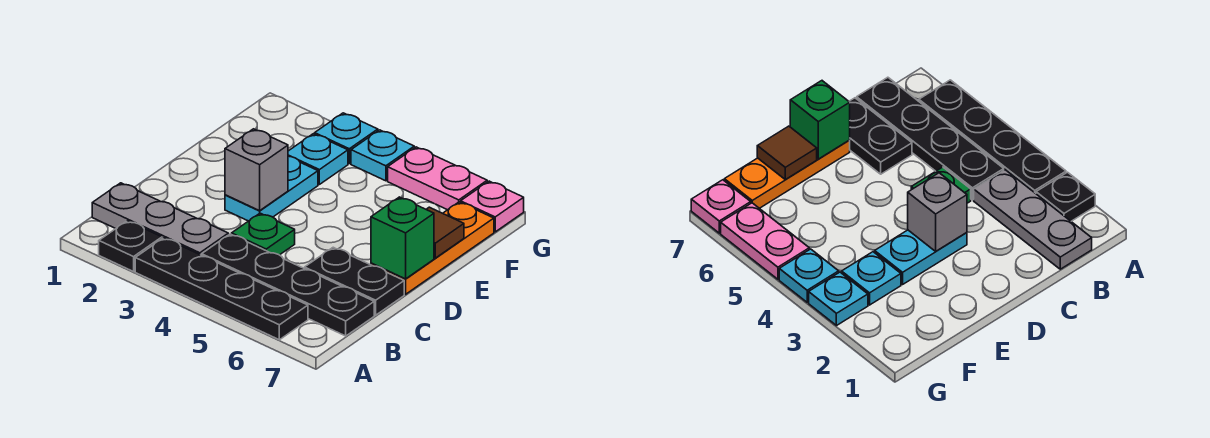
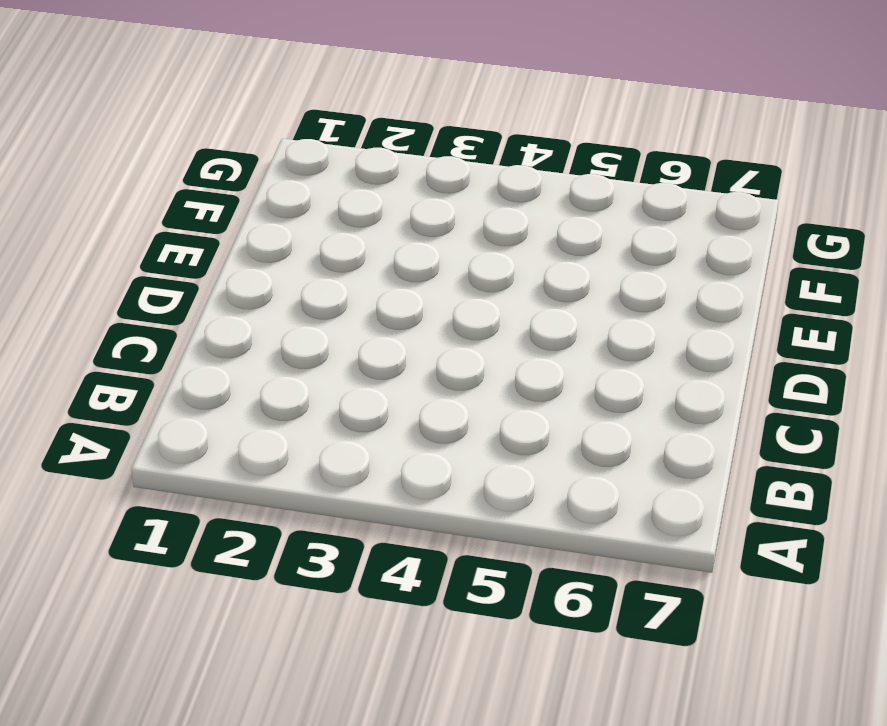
none -> black 1x1 plate [99,221,162,272]
none -> black 1x4 plate [135,238,308,340]
none -> grey 1x3 plate [92,183,228,255]

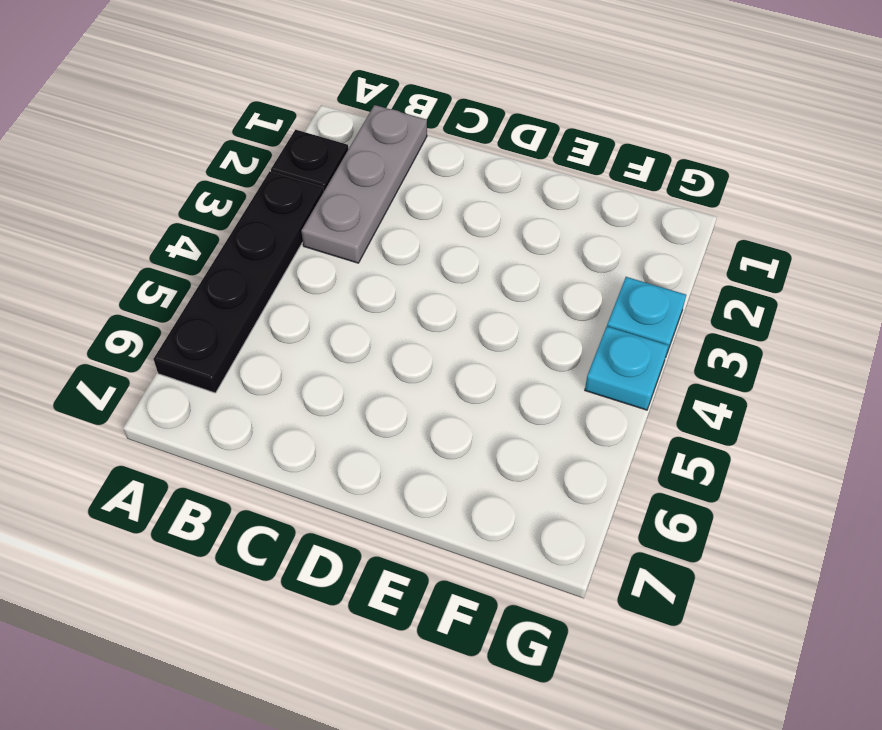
none -> black 1x4 plate [202,234,374,336]
none -> green 1x1 plate [232,213,295,255]
none -> black 1x2 plate [305,247,404,315]

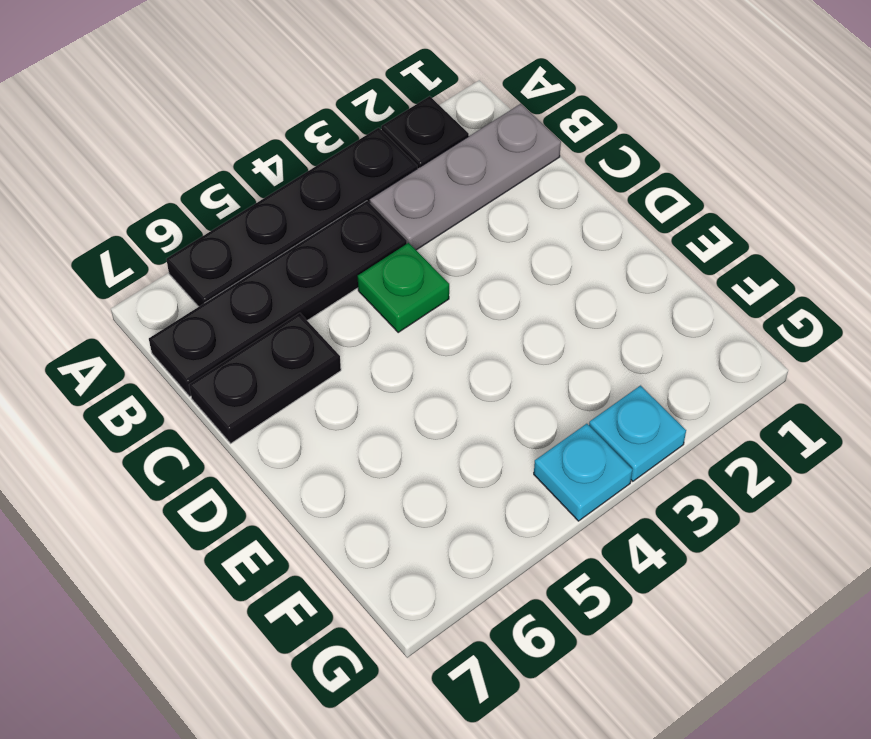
none -> cyan 1x2 plate [225,156,318,221]
none -> orange 1x3 plate [371,202,494,294]
none -> cyan 1x1 plate [288,134,348,184]

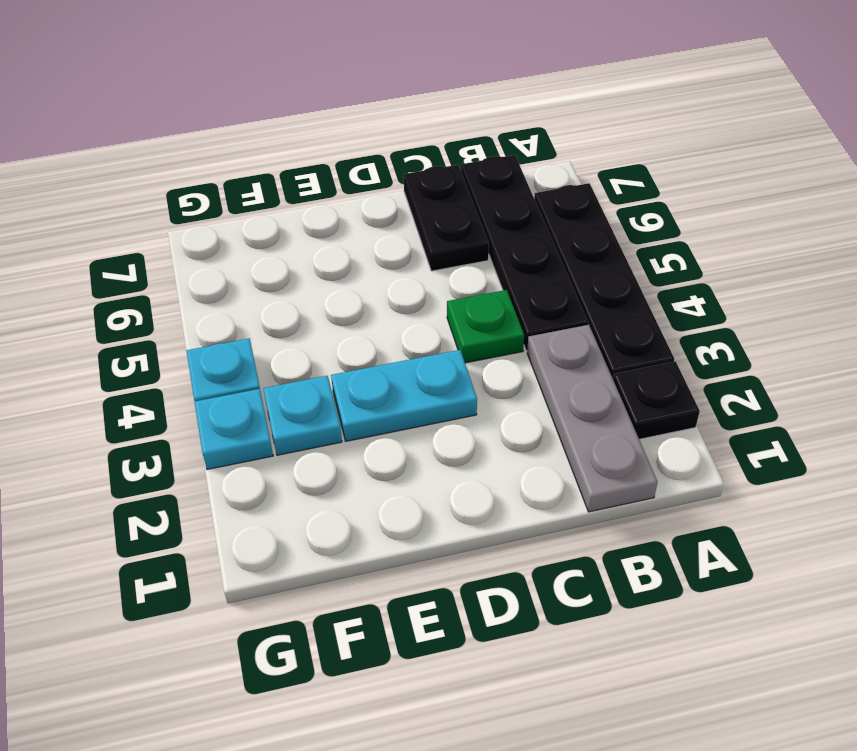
none -> orange 1x3 plate [371,202,494,294]
none -> pink 1x2 plate [388,147,487,210]
none -> pink 1x1 plate [461,181,524,232]

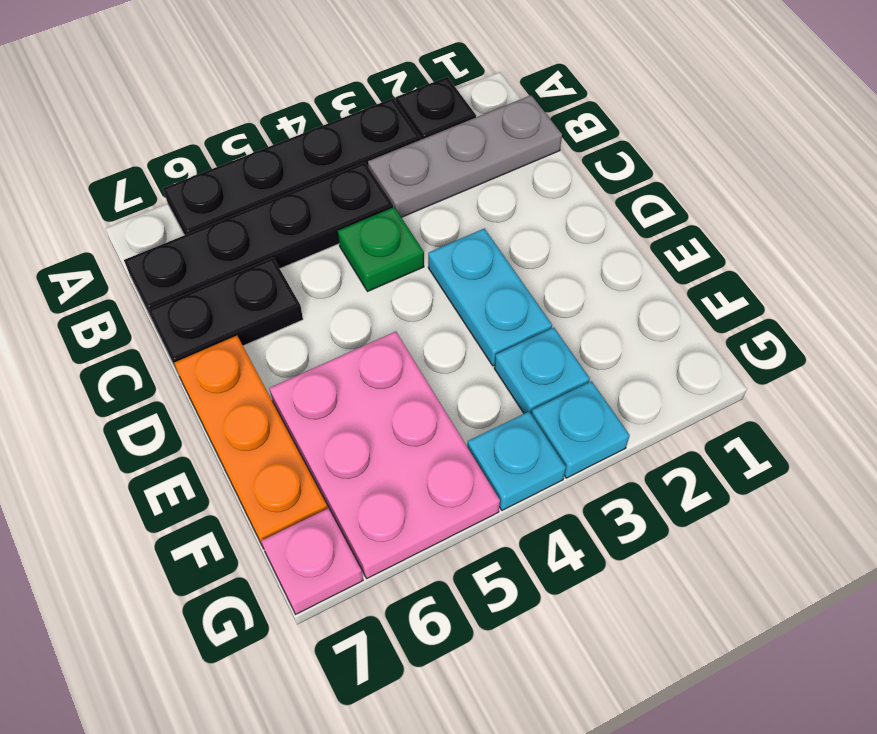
pink 2x3 plate [269,331,500,578] -> pink 1x2 plate [388,147,487,210]
none -> grey 1x1 brick [225,129,288,211]
none -> green 1x1 brick [371,197,434,279]
none -> brown 1x1 tile [426,207,464,258]

